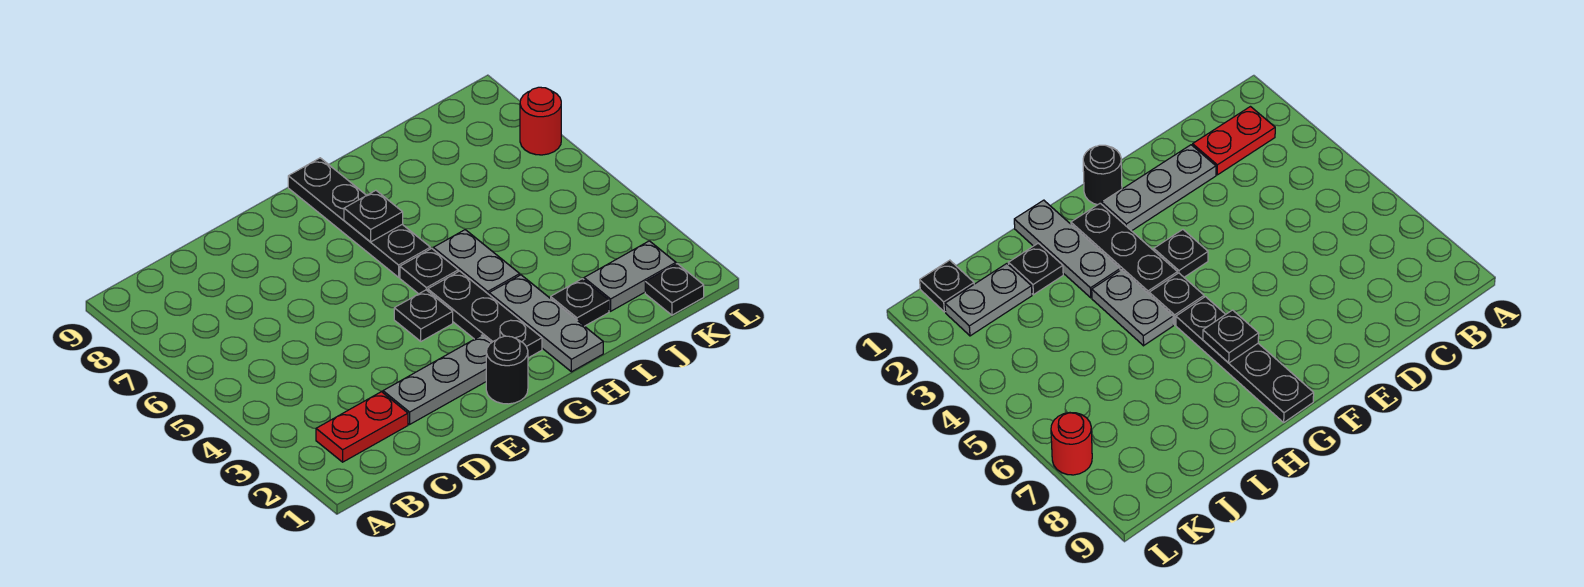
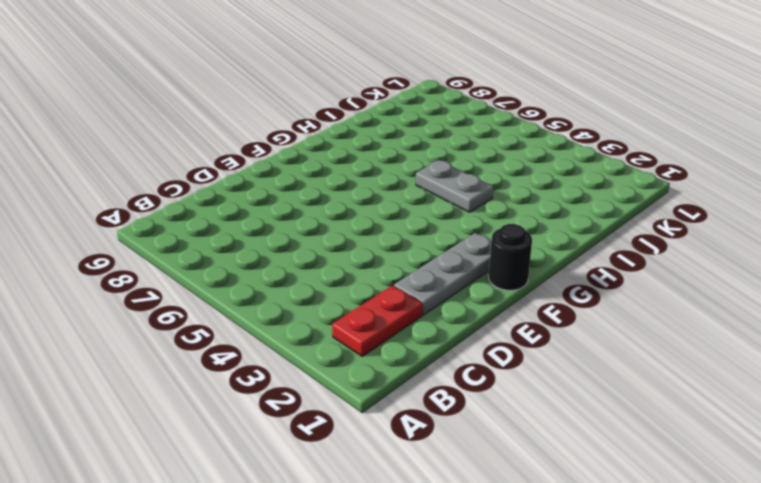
none -> black 1x1 plate [394,290,453,341]
none -> black 1x3 plate [428,271,542,358]
none -> black 1x1 plate [400,248,458,294]

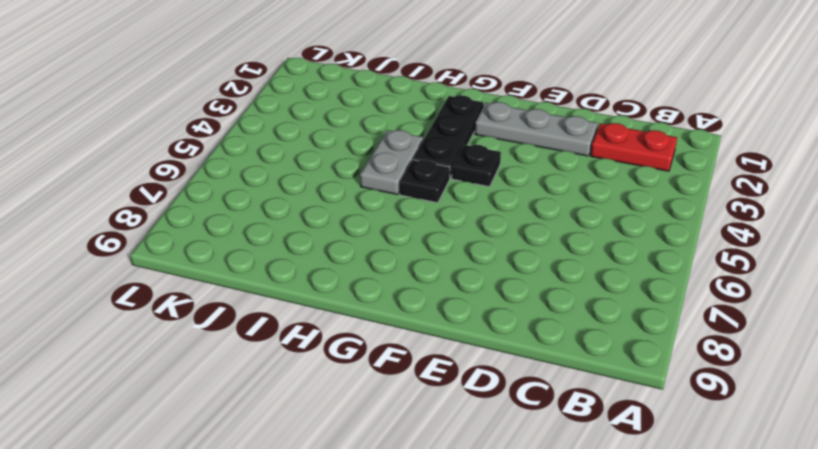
none -> black 1x1 round brick [486,336,528,404]
none -> black 1x4 plate [288,158,430,277]
none -> grey 1x3 plate [489,275,603,372]

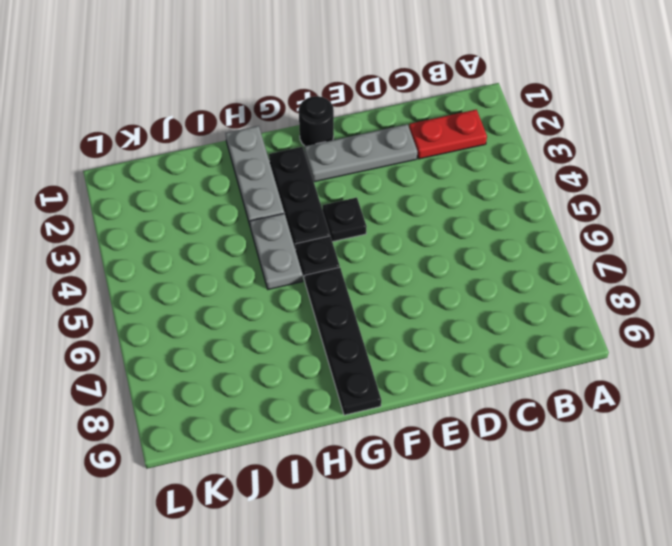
none -> black 1x1 plate [551,279,609,326]
none -> grey 1x2 plate [584,241,676,311]
none -> black 1x1 plate [645,264,704,315]

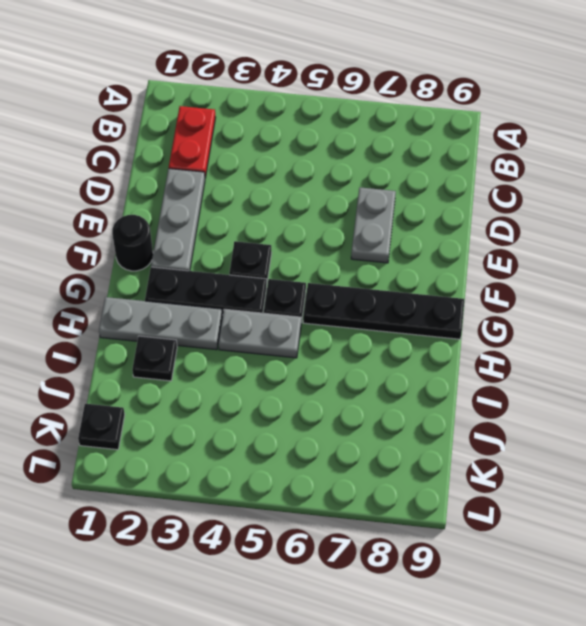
grey 1x2 plate [351,187,396,263] -> grey 1x2 plate moved to [584,241,676,311]
none -> red 1x1 round brick [520,87,561,155]
none -> black 1x1 plate [344,190,403,242]

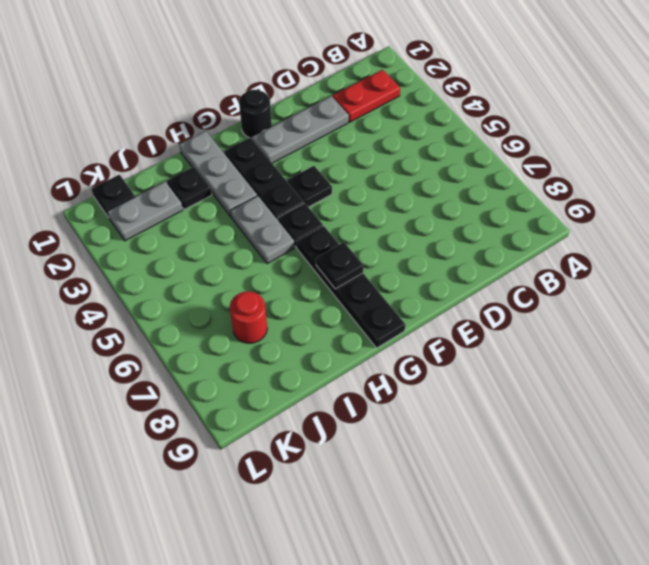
red 1x1 round brick [230,291,267,343] -> red 1x1 round brick moved to [520,87,561,155]

